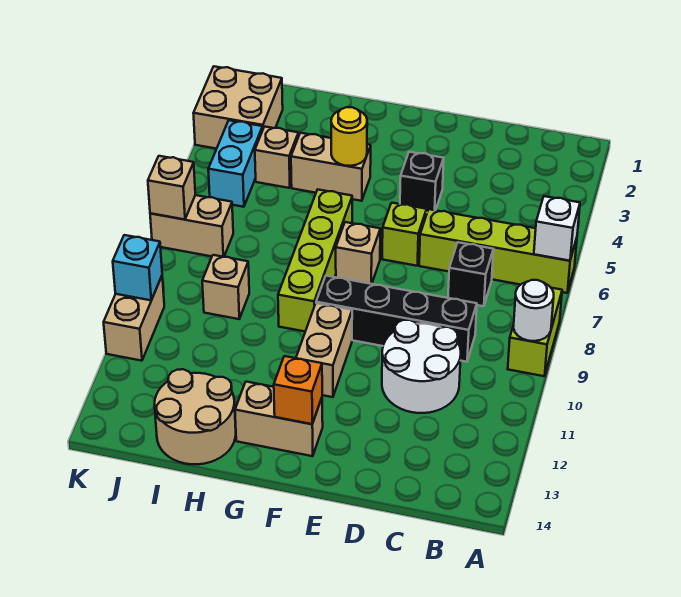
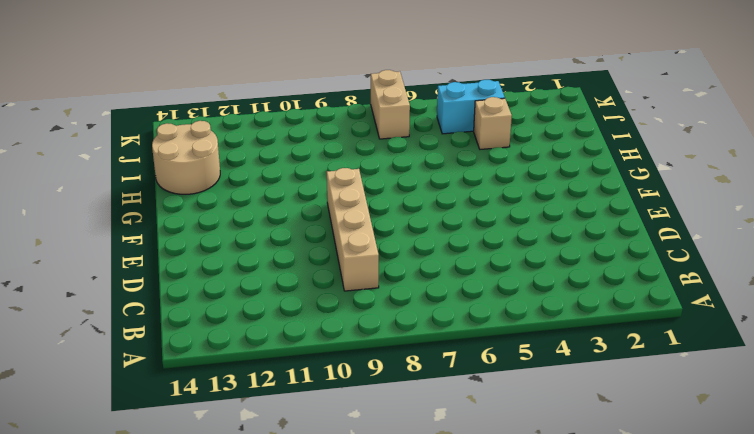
tan 1x4 brick [327,168,379,291] -> black 1x4 brick [316,276,477,362]
none -> lime 1x4 brick [419,209,577,293]
none -> lime 1x2 brick [508,288,562,376]
none -> black 1x1 brick [448,242,493,306]

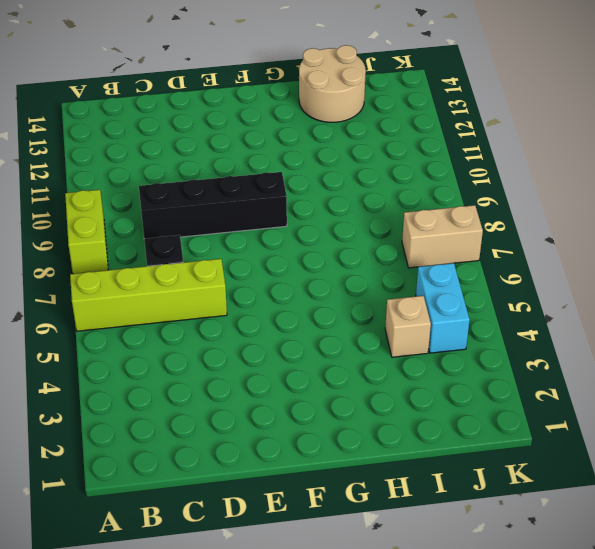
none -> white 2x2 round brick [382,320,461,413]
none -> black 1x1 brick [400,152,444,212]
none -> lime 1x1 brick [382,203,427,266]

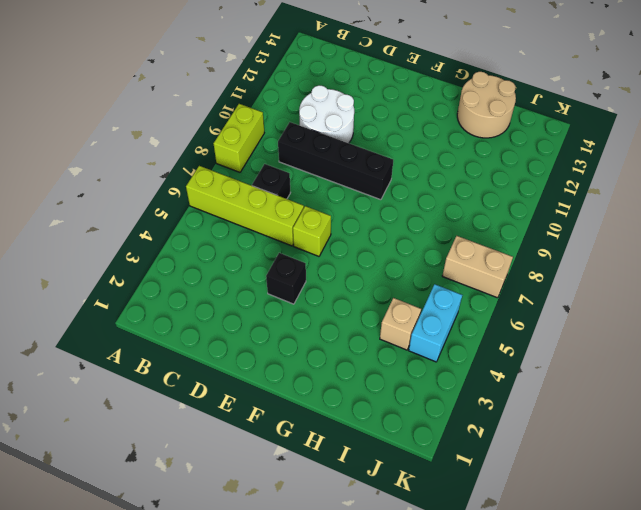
none -> tan 1x1 brick [336,222,380,284]
none -> tan 1x2 brick [296,303,352,397]
none -> tan 1x2 brick [235,382,323,456]

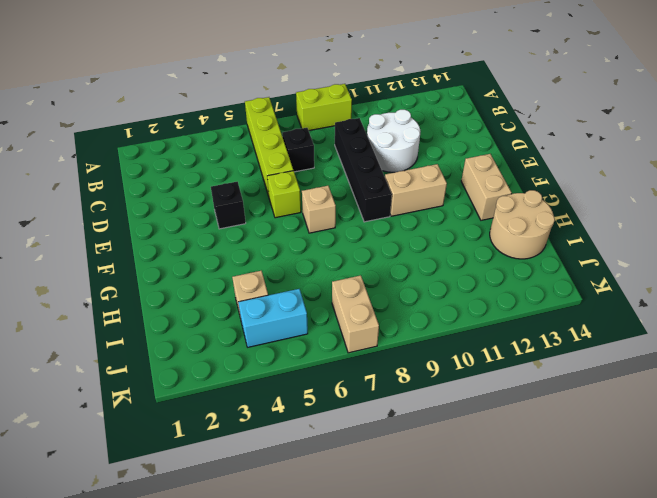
none -> tan 1x2 brick [291,133,371,201]
none -> lime 1x4 brick [278,190,352,331]
none -> tan 1x1 brick [202,255,249,319]

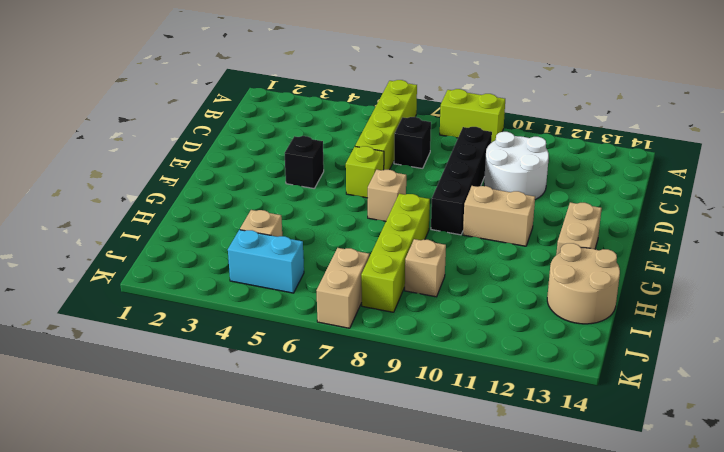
lime 1x4 brick [361,194,430,312] -> lime 1x4 brick turned to [278,190,352,331]
none -> tan 1x2 brick [291,133,371,201]
none -> tan 2x2 brick [193,66,283,149]
none -> tan 1x2 brick [104,276,164,361]

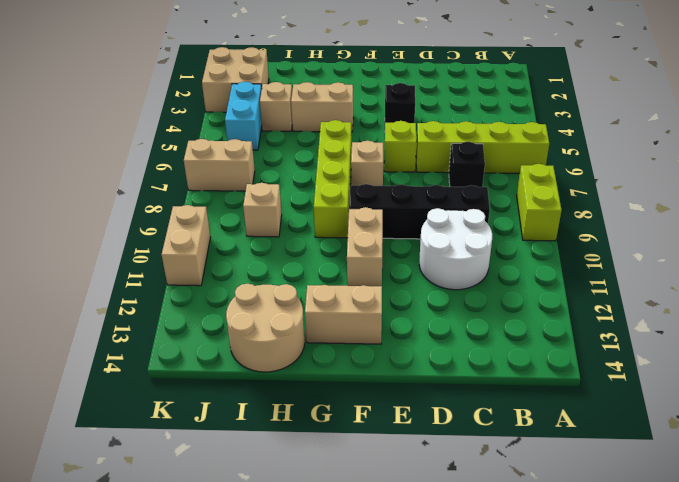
none -> white 1x1 brick [534,196,580,261]
none -> white 1x1 round brick [513,280,554,341]
none -> orange 1x1 brick [274,356,322,424]

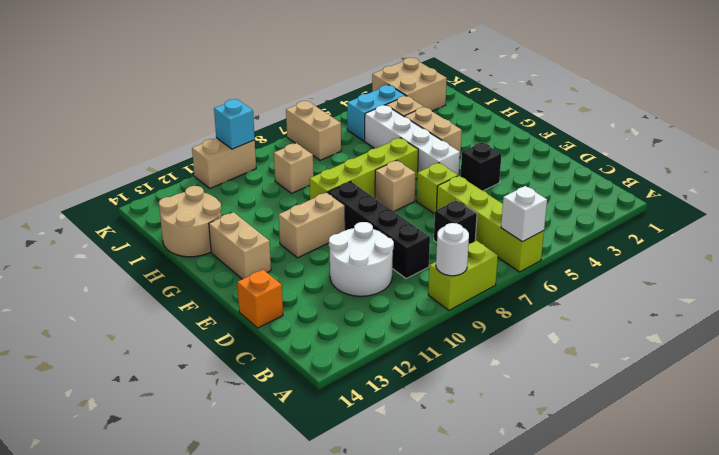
orange 1x1 brick [237,270,283,328] -> orange 1x1 brick moved to [274,356,322,424]
white 1x4 brick [365,105,460,176] -> none
none -> yellow 1x1 round brick [331,107,367,166]
none -> tan 1x1 brick [148,156,195,220]

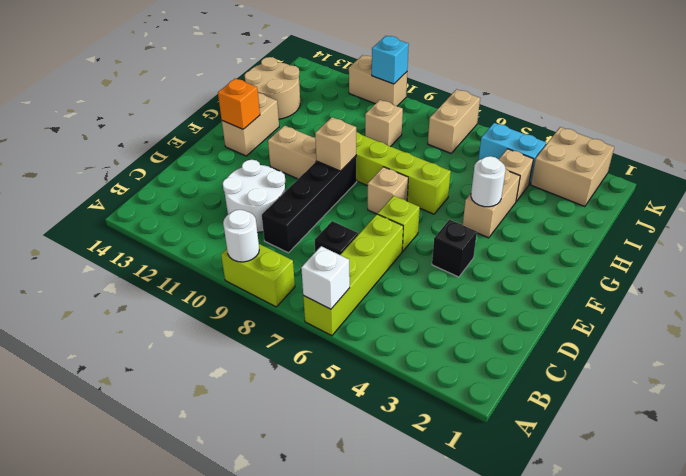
tan 1x1 brick [315,117,356,171] -> tan 1x1 brick moved to [148,156,195,220]
white 1x1 round brick [471,156,506,207] -> yellow 1x1 round brick [331,107,367,166]

